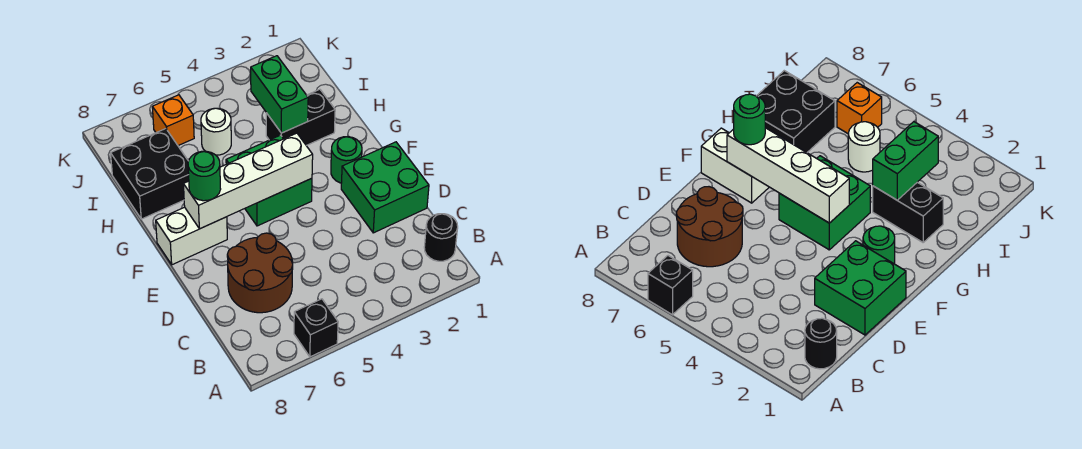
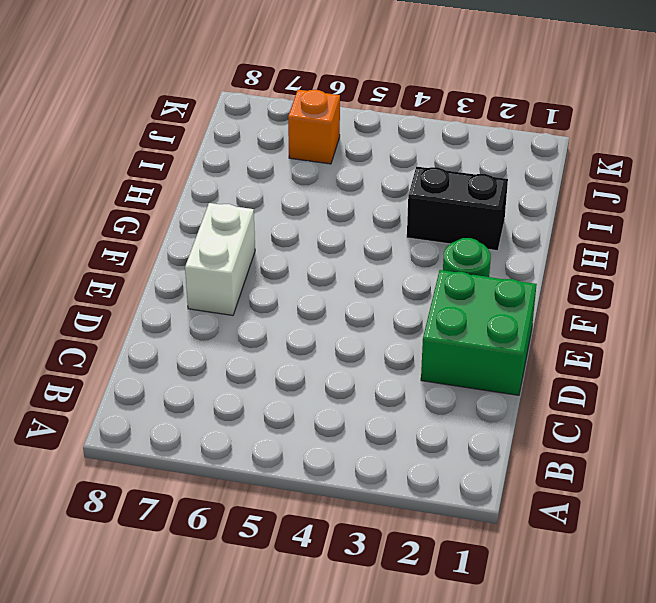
white 1x2 brick [185,203,255,315] -> white 1x2 brick turned to [156,207,227,265]
none -> black 1x1 brick [294,299,338,357]
none -> black 1x1 round brick [424,214,458,261]
none -> brown 2x2 round brick [227,233,293,313]

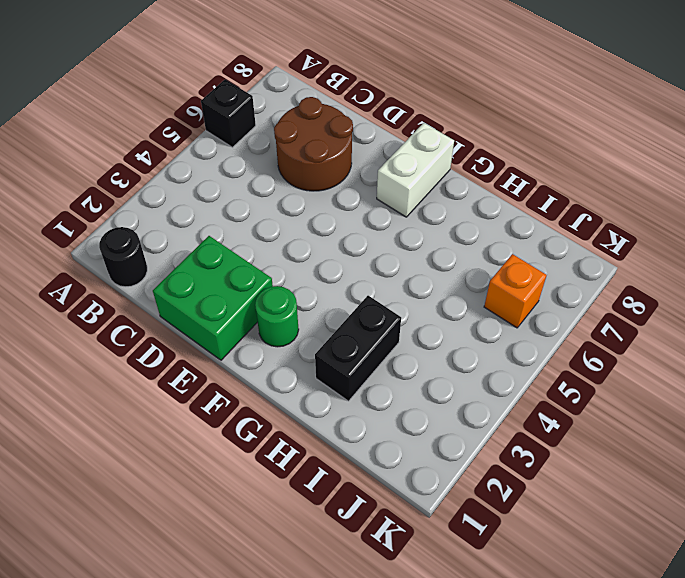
none -> green 2x2 brick [226,135,312,226]
none -> black 2x2 brick [111,129,189,219]
none -> white 1x1 round brick [201,108,231,155]

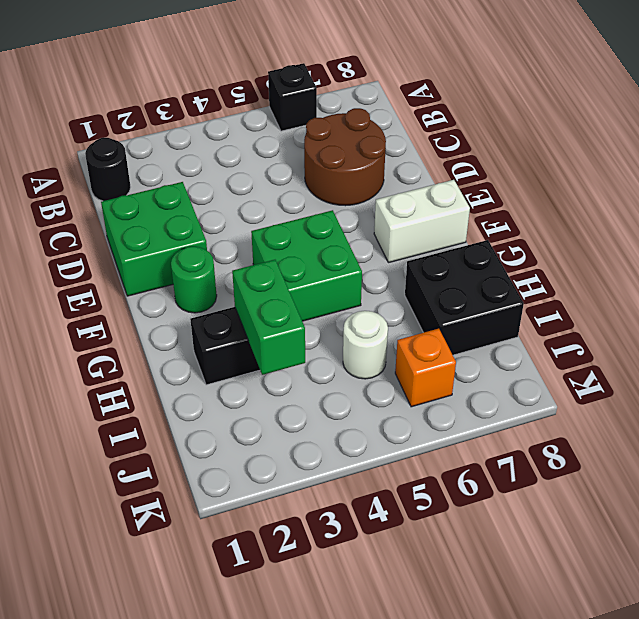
none -> white 1x4 brick [184,133,313,229]
none -> green 1x1 round brick [188,151,221,201]

